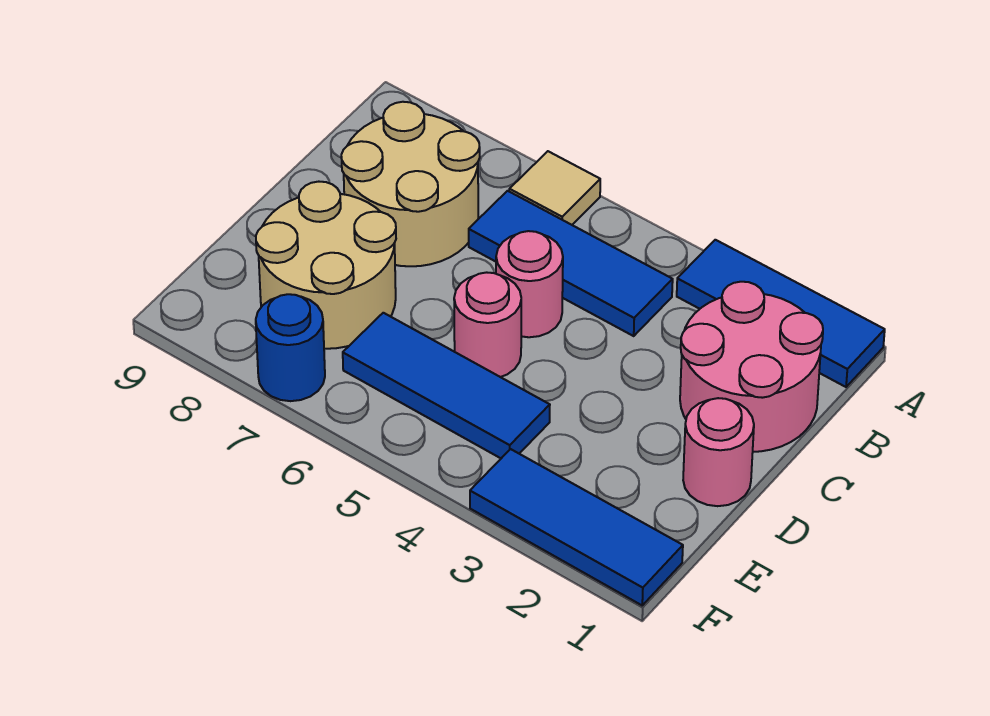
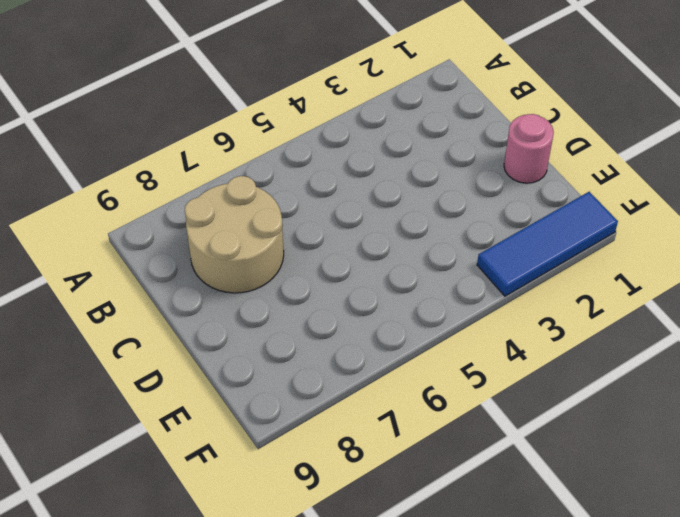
none -> blue 1x3 tile [677,240,885,387]
none -> tan 1x1 tile [509,151,600,225]
none -> pink 2x2 round brick [680,282,823,452]

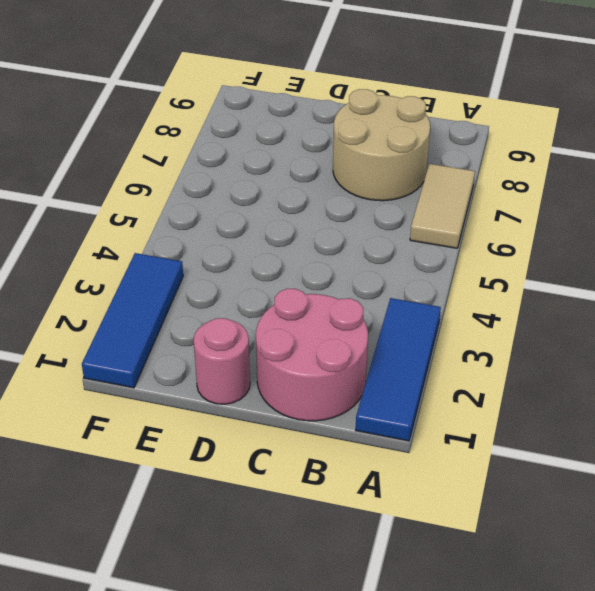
tan 1x2 tile [410,164,475,248] -> tan 1x1 tile [509,151,600,225]
none -> blue 1x3 tile [469,191,673,336]
none -> pink 1x1 round brick [496,231,563,337]
none -> pink 1x1 round brick [454,272,521,377]

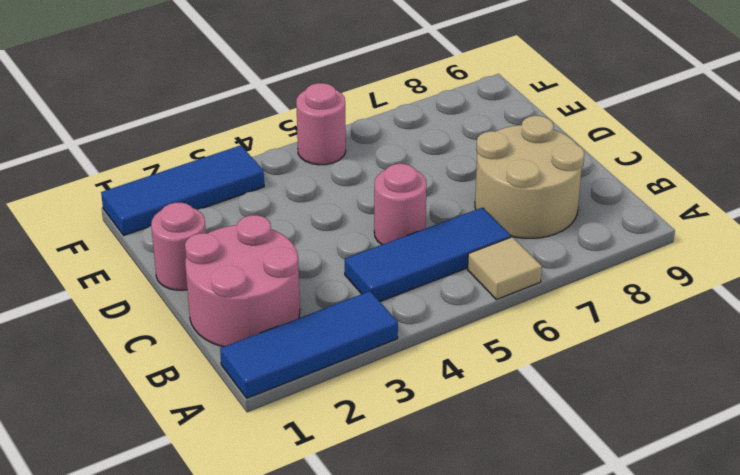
pink 1x1 round brick [296,83,346,165] -> pink 1x1 round brick moved to [454,272,521,377]
none -> tan 2x2 round brick [256,182,396,349]
none -> blue 1x3 tile [343,313,550,458]
none -> blue 1x1 round brick [256,294,325,401]

